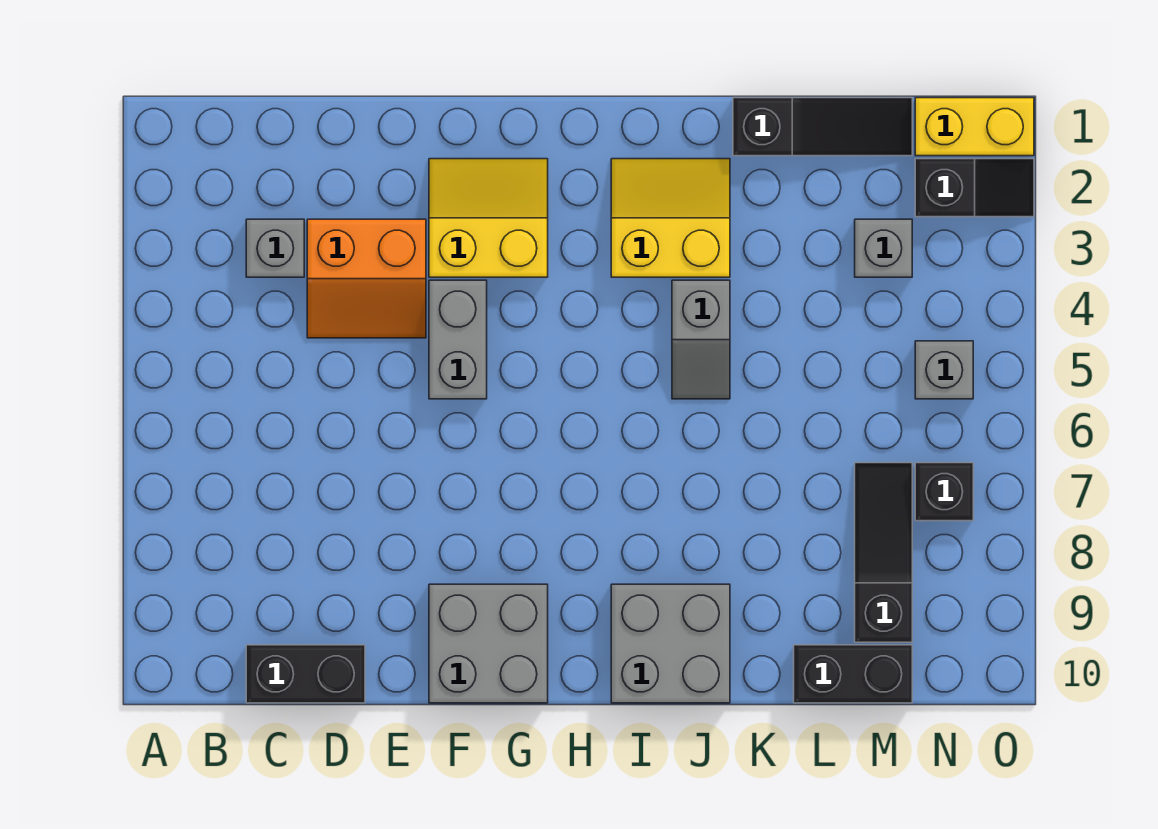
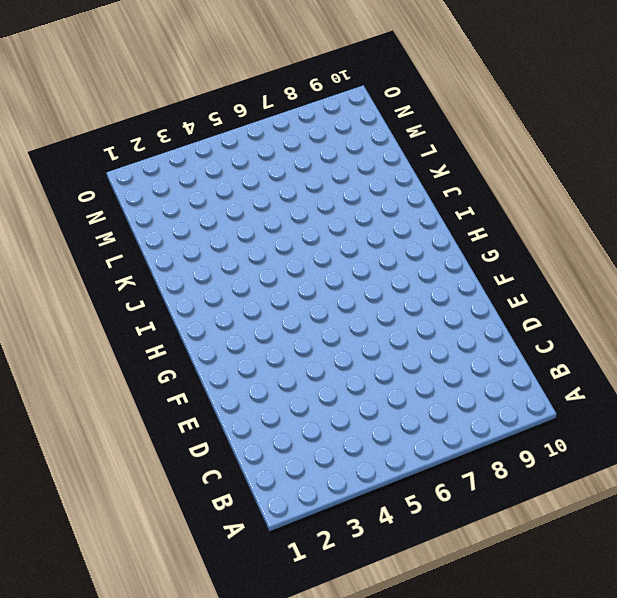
none -> grey 1x1 brick [246,219,304,277]
none -> black 1x2 brick [246,645,365,703]
none -> orange 2x2 slope [307,219,426,338]

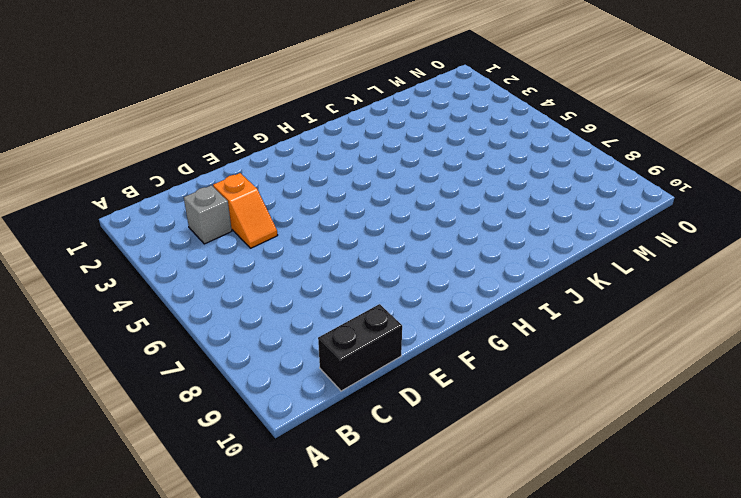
orange 1x2 slope [213,173,278,248] -> orange 2x2 slope [307,219,426,338]
none -> yellow 2x2 slope [429,159,548,277]
none -> grey 1x2 brick [429,280,487,399]
none -> grey 2x2 brick [429,584,548,703]

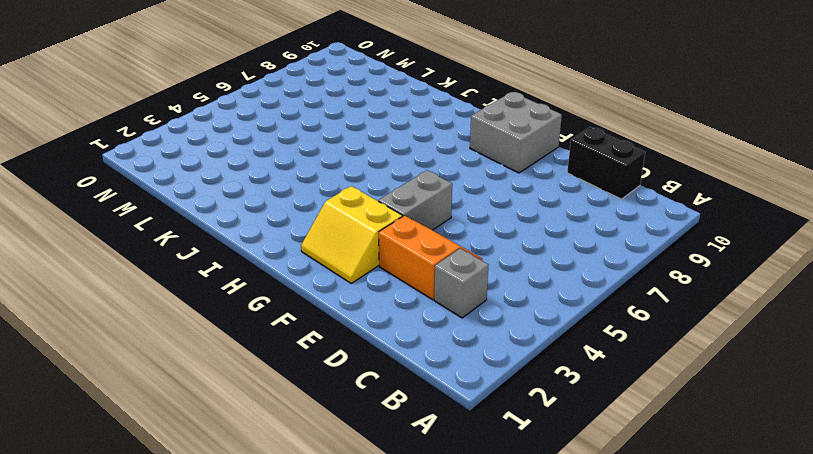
none -> yellow 2x2 slope [611,159,730,277]
none -> grey 2x2 brick [611,584,730,703]
none -> grey 1x2 slope [672,280,730,399]

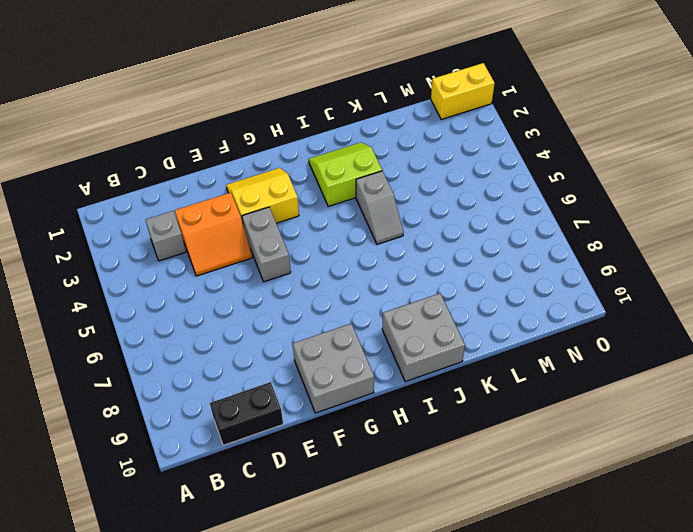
lime 2x2 slope [309,142,382,206] -> yellow 2x2 slope [611,159,730,277]
none -> black 1x3 slope [733,98,912,156]
none -> black 1x2 brick [794,645,912,703]
none -> grey 1x1 brick [855,219,912,277]

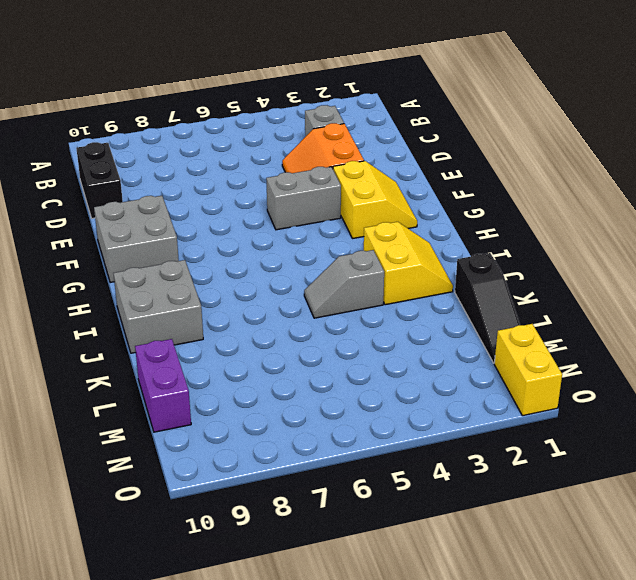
purple 1x2 brick [135,339,191,432] -> black 1x2 brick [794,645,912,703]
none -> grey 1x1 brick [855,219,912,277]
none -> black 1x3 slope [855,463,912,642]
none -> black 1x2 slope [915,159,1034,217]

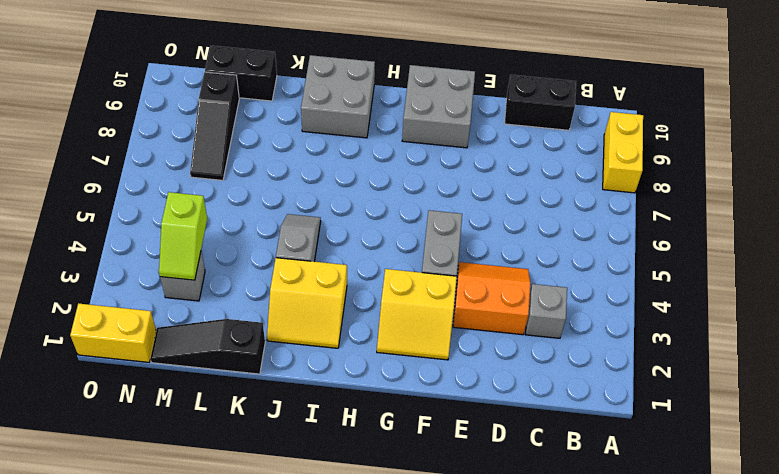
yellow 1x2 brick [603,112,643,193] -> none
lime 1x2 slope [159,192,207,280] -> none
none -> black 1x2 slope [915,159,1034,217]
none -> grey 1x1 brick [915,341,973,399]
none -> black 1x1 brick [915,463,973,521]

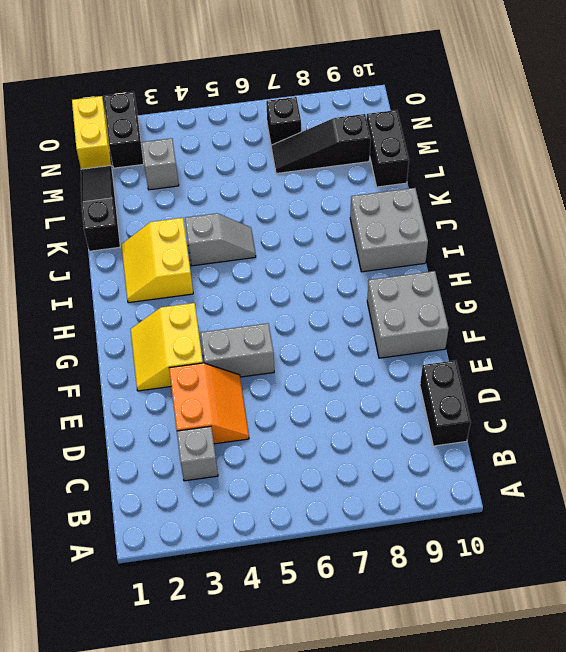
black 1x2 brick [104,92,144,168] -> black 1x2 slope [915,159,1034,217]
none -> grey 1x1 brick [915,341,973,399]

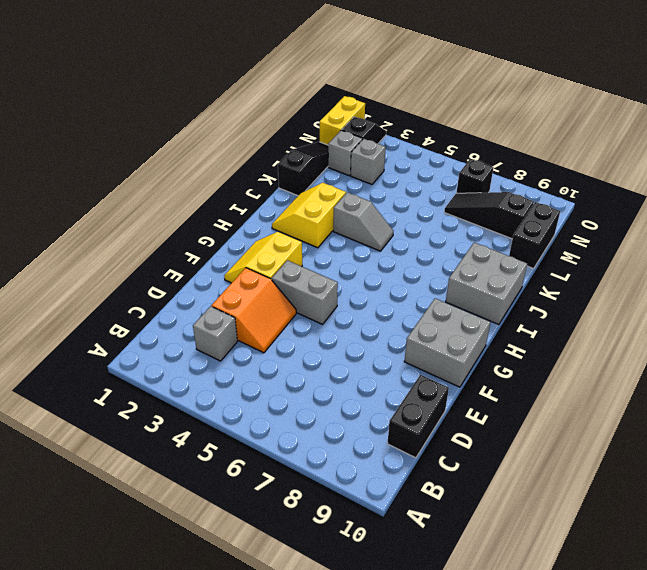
grey 1x1 brick [328,130,363,176] -> grey 1x1 brick moved to [915,341,973,399]

